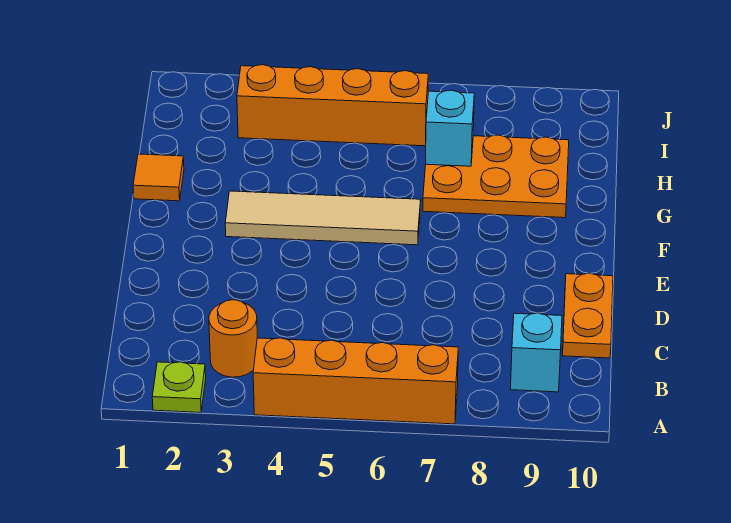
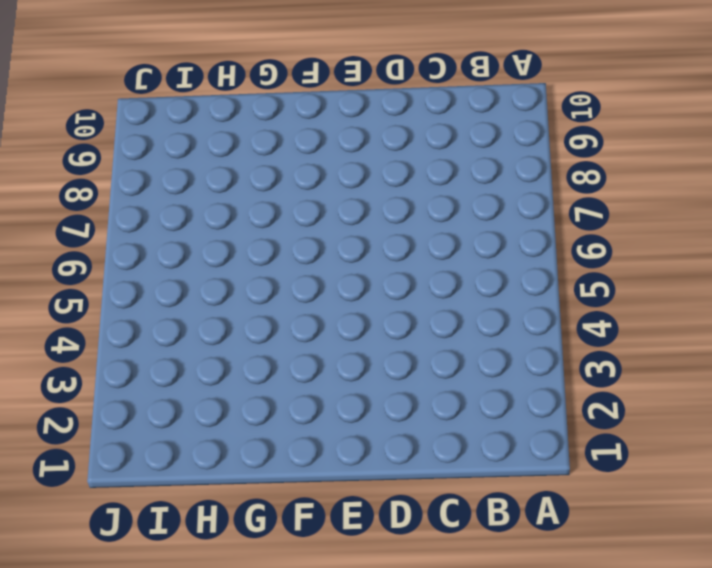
none -> lime 1x1 plate [152,362,206,412]
none -> orange 1x4 brick [253,338,458,424]

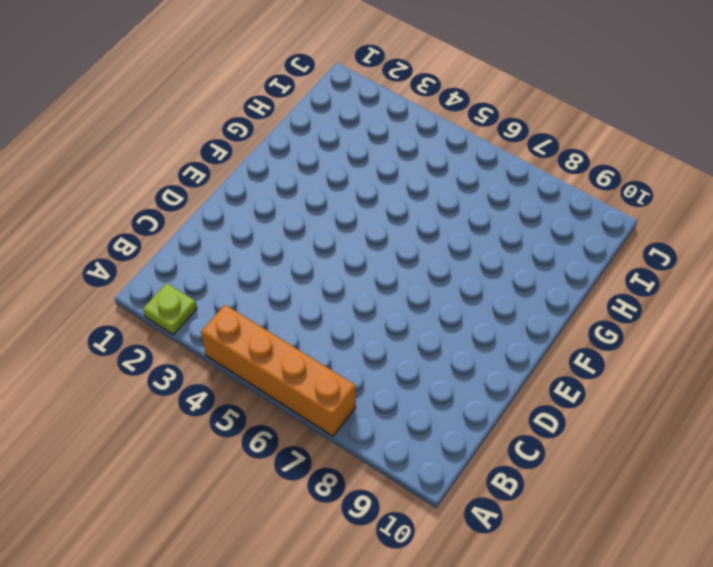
none -> orange 1x1 round brick [209,300,257,377]
none -> cyan 1x1 brick [511,313,562,392]

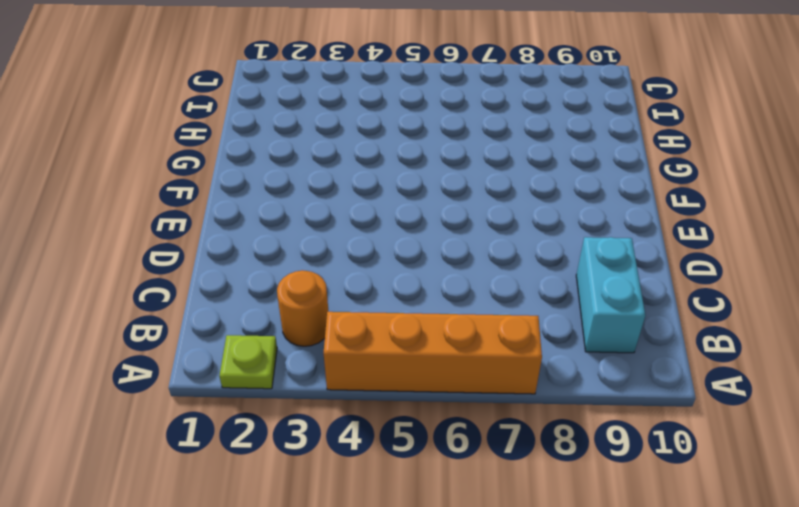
cyan 1x2 brick [576,237,645,353] -> cyan 1x1 brick [511,313,562,392]
none -> orange 1x2 plate [562,273,613,358]
none -> tan 1x4 tile [225,191,421,245]

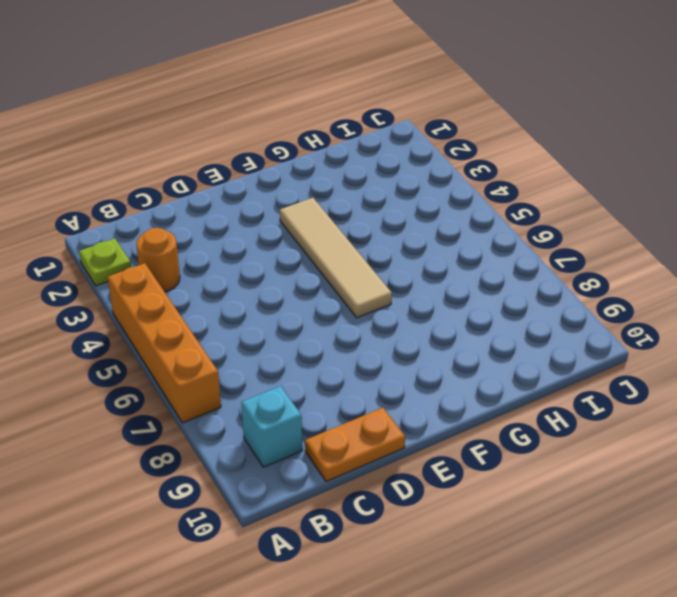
none -> orange 1x1 tile [133,154,184,201]
none -> orange 2x3 plate [423,135,569,218]

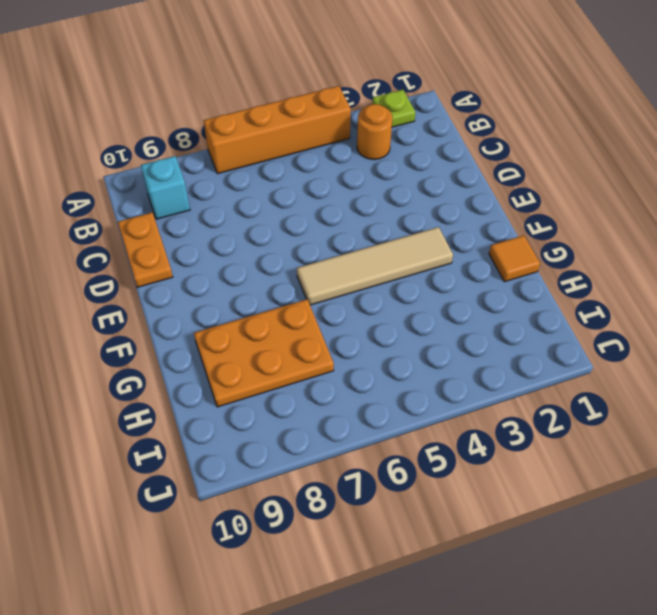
none -> orange 1x4 brick [237,65,428,146]
none -> cyan 1x1 brick [426,90,474,166]

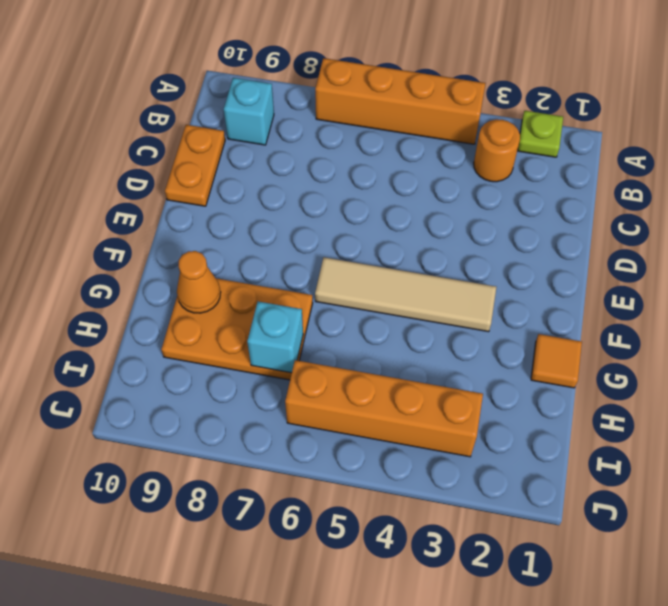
orange 1x1 cone [177,251,221,313] -> none

